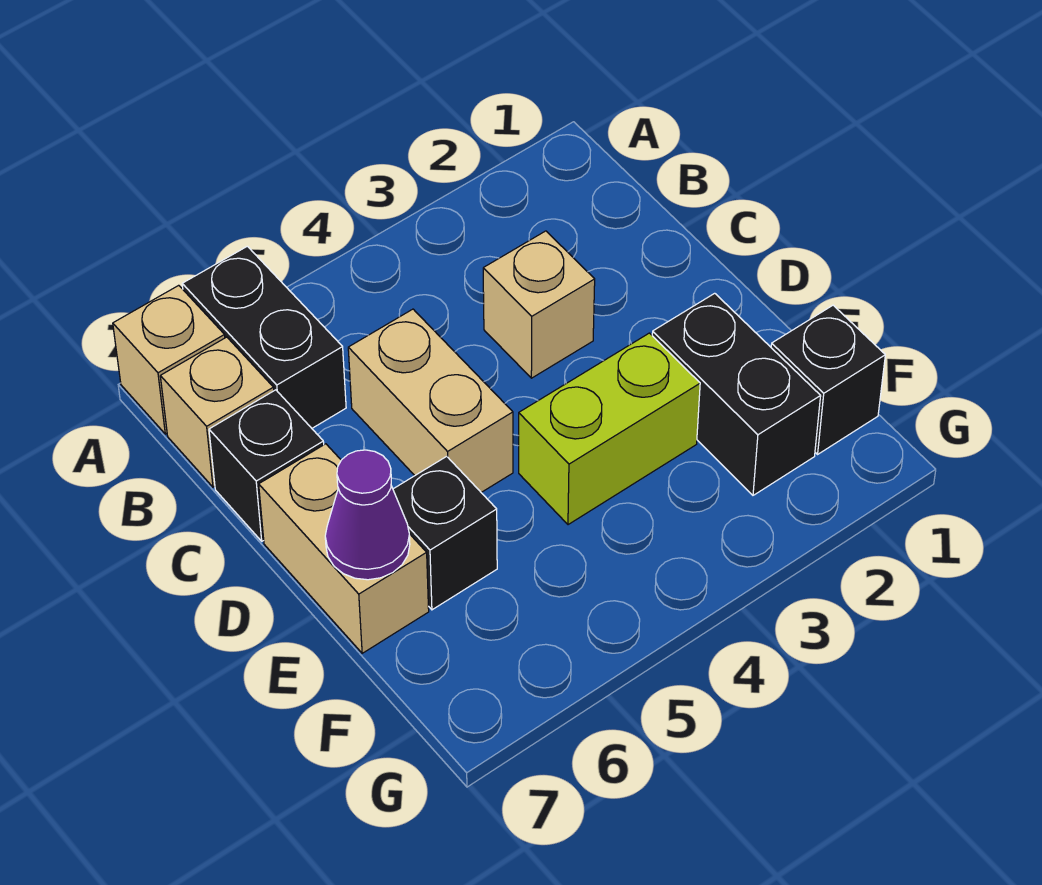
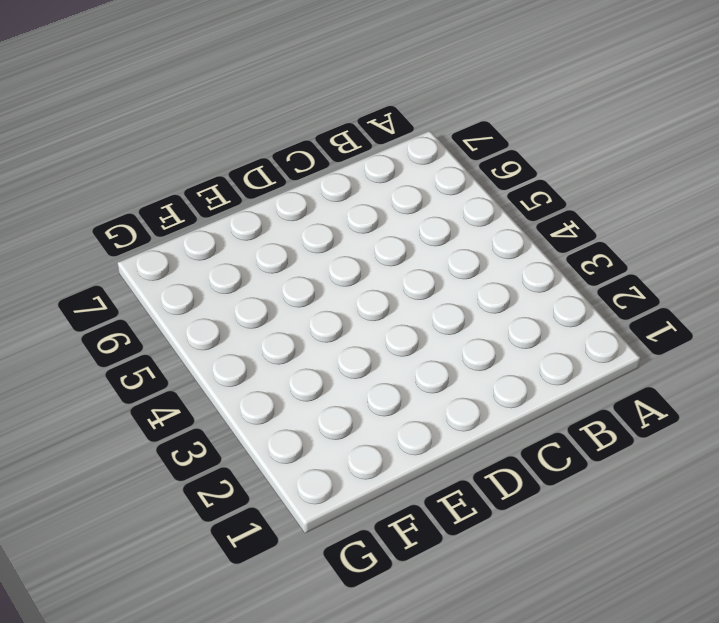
none -> black 1x2 brick [182,246,346,428]
none -> tan 1x1 brick [113,285,225,434]
none -> tan 1x1 brick [160,337,274,487]

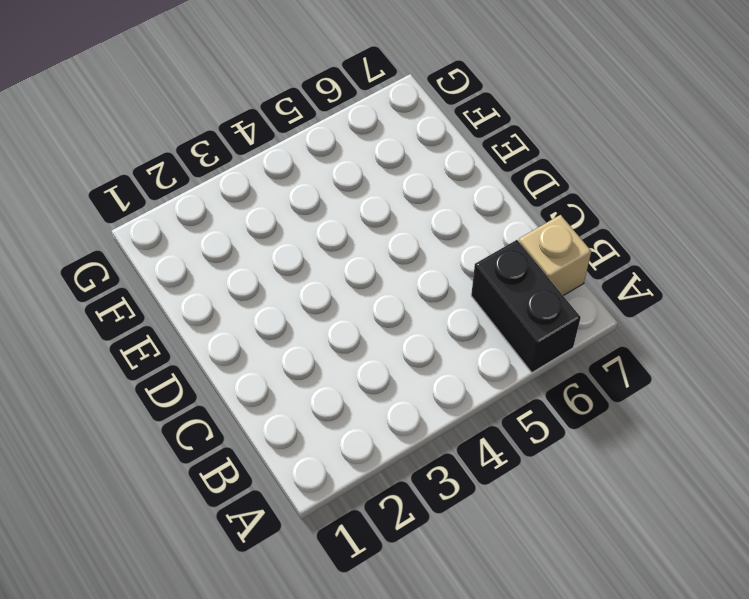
none -> tan 1x1 brick [113,285,225,434]
none -> tan 1x1 brick [483,231,595,378]
none -> tan 1x2 brick [348,309,513,492]

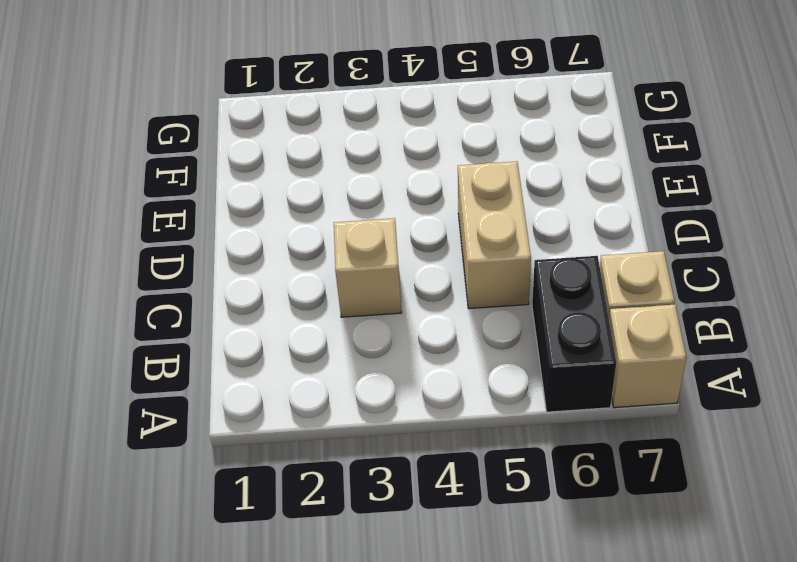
none -> black 1x1 brick [209,390,324,541]
none -> tan 1x2 brick [259,444,429,653]
none -> black 1x2 brick [652,293,821,495]

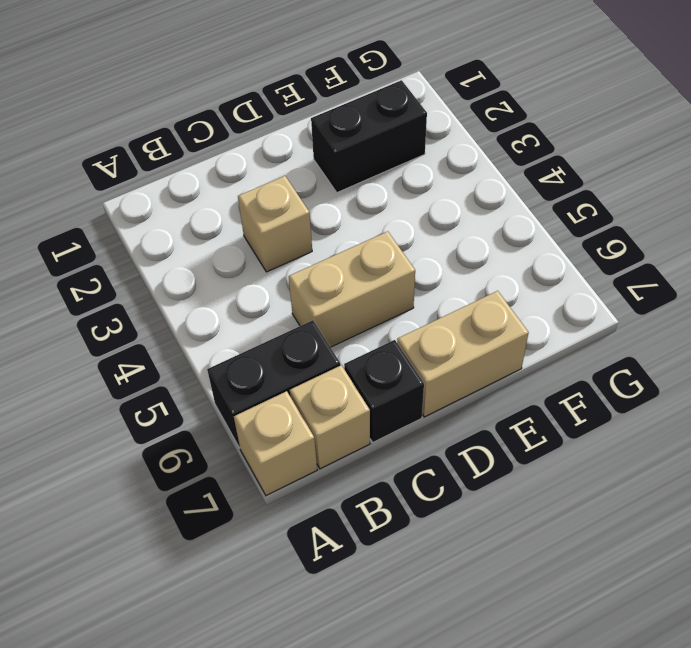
none -> lime 1x2 brick [519,333,700,525]
none -> black 1x1 brick [393,456,497,610]
none -> black 1x1 brick [771,305,885,454]

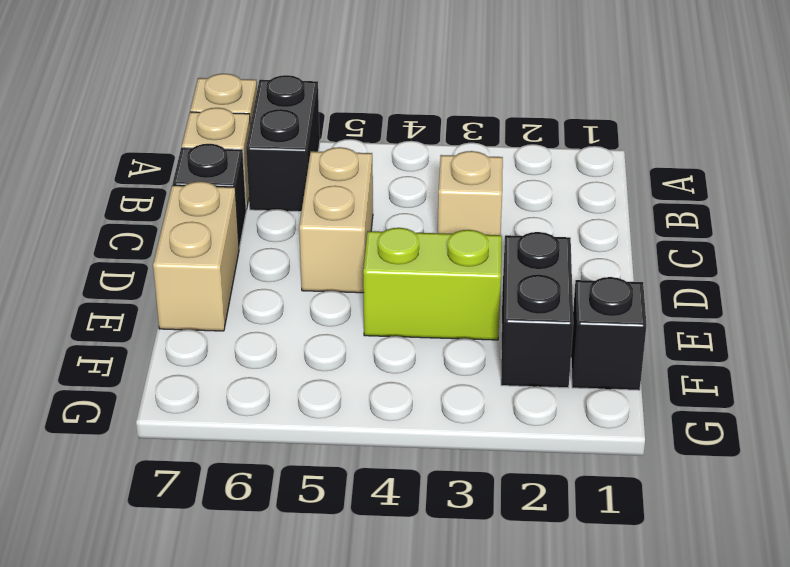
none -> black 1x1 brick [393,456,497,610]
none -> purple 1x1 cone [325,450,410,580]

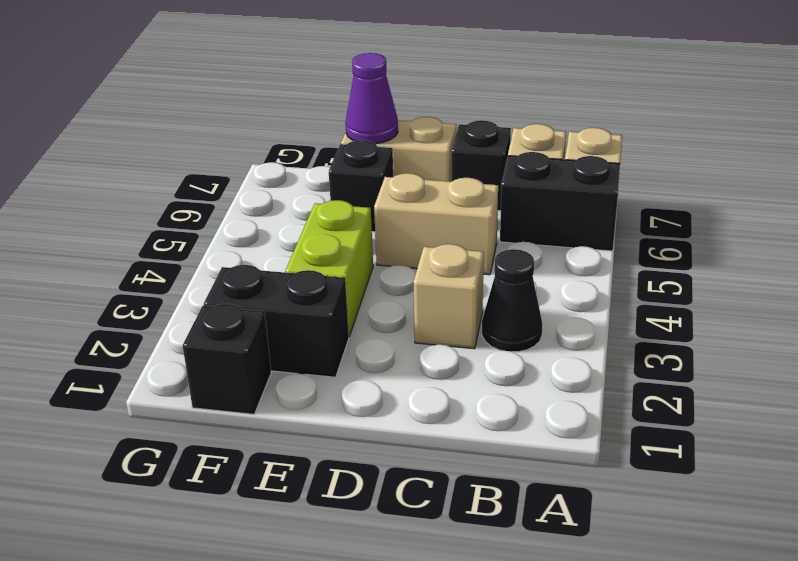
black 1x1 cone [482,249,542,352] -> none

